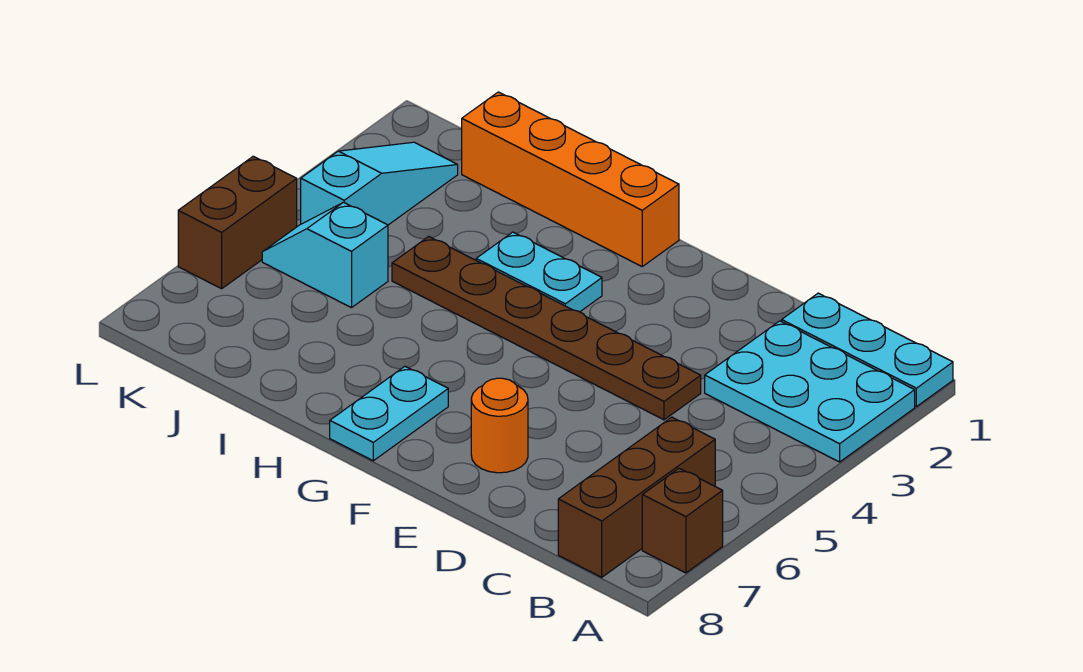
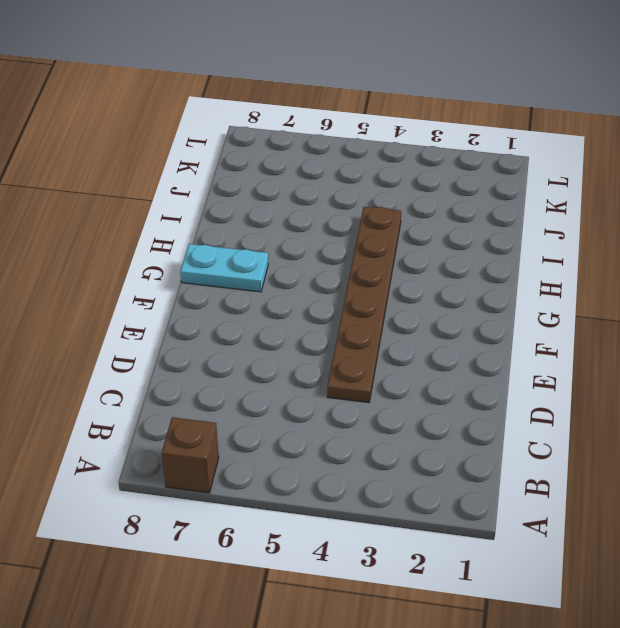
none -> cyan 1x3 plate [782,293,953,407]
none -> cyan 2x3 plate [705,321,915,462]
none -> brown 1x3 brick [558,417,715,577]

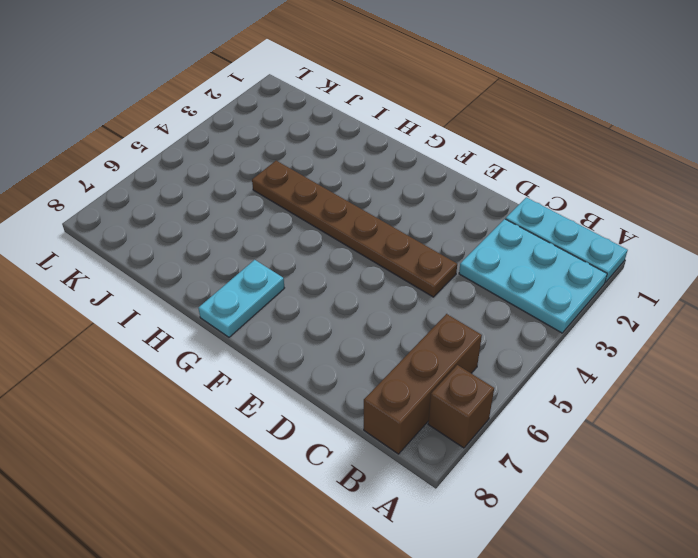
none -> orange 1x1 round brick [471,378,528,473]
none -> orange 1x4 brick [462,92,679,266]
none -> cyan 1x2 plate [476,232,602,312]

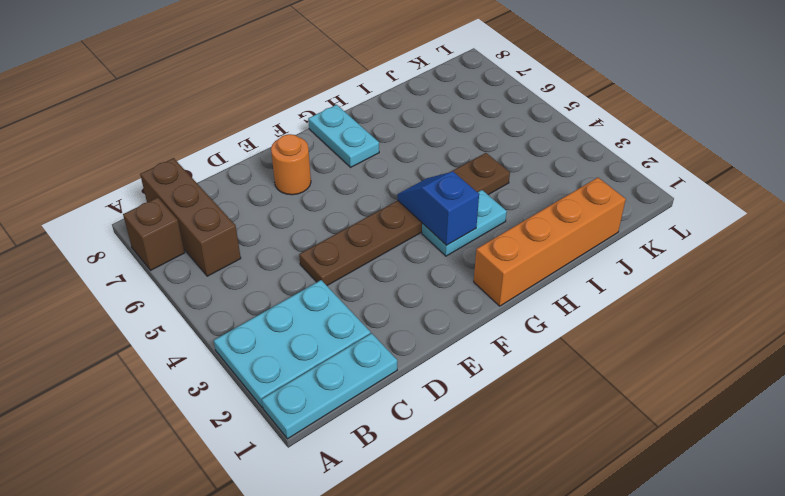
blue 1x2 slope [398,172,479,245] -> none
none -> cyan 1x2 slope [262,202,388,308]
none -> cyan 1x3 slope [301,142,458,225]
none -> brown 1x2 brick [178,156,297,289]

